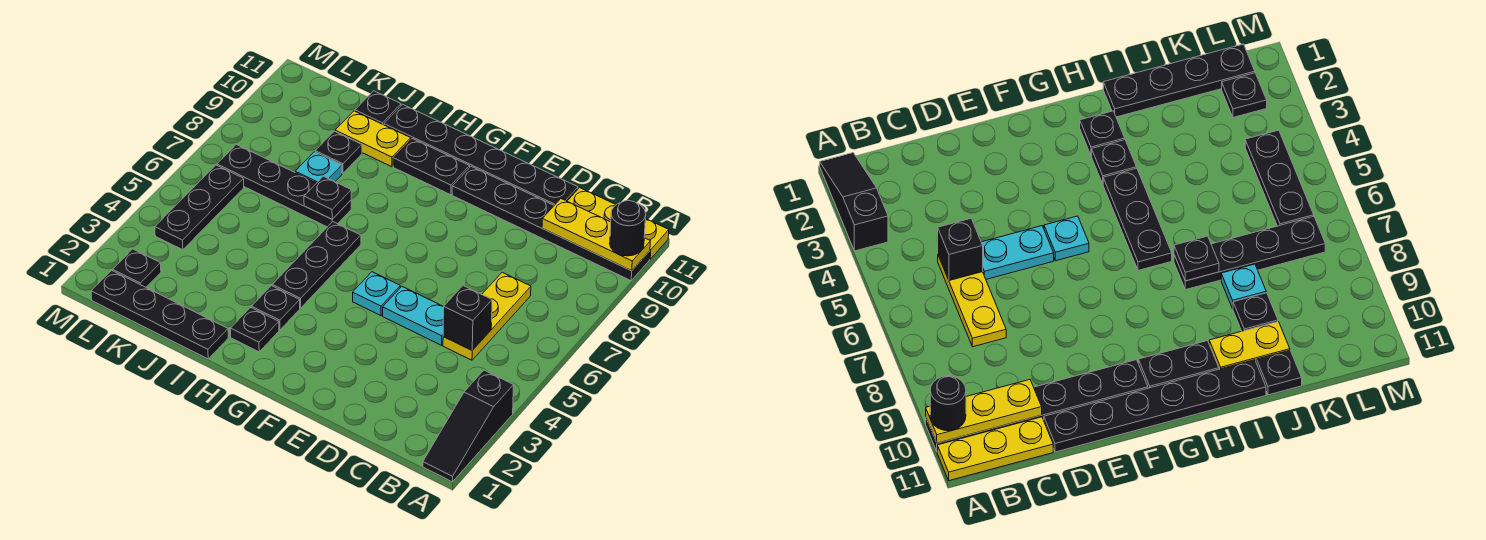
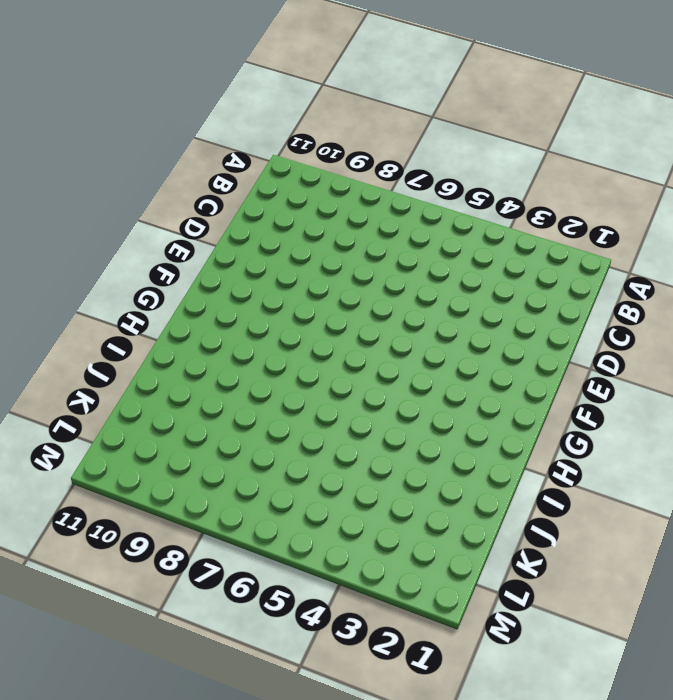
none -> black 1x3 slope [423,370,514,482]
none -> black 1x6 plate [452,166,650,281]
none -> yellow 1x3 plate [567,188,669,259]

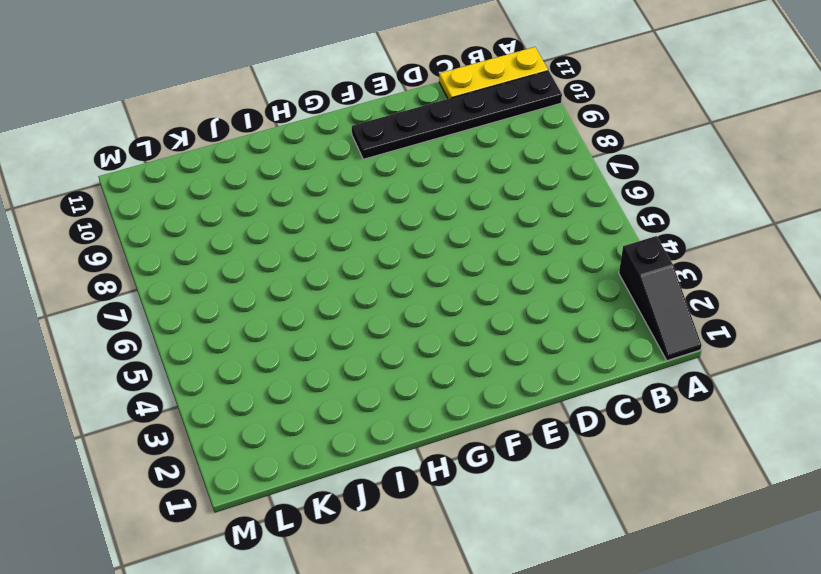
none -> yellow 1x3 plate [443,272,531,360]
none -> cyan 1x2 plate [383,287,444,345]
none -> black 1x6 plate [384,104,578,205]

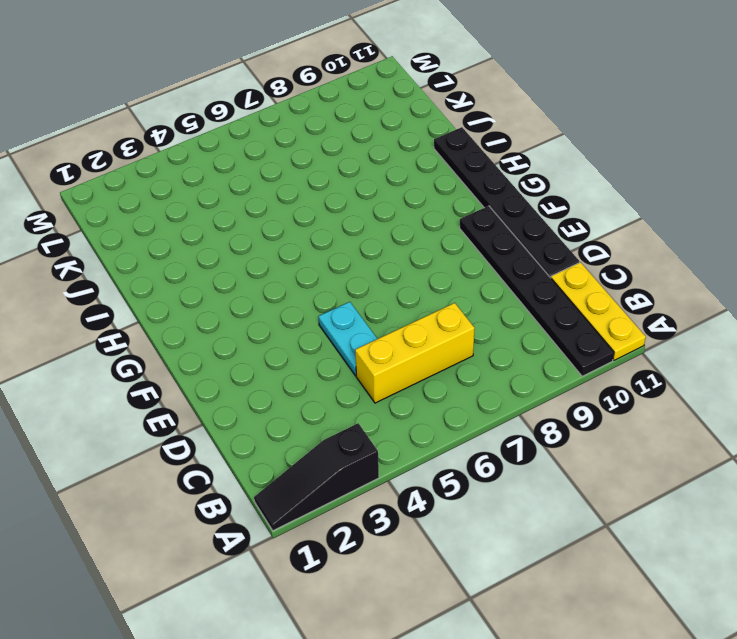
yellow 1x3 brick [355,303,475,403] -> yellow 1x3 plate [443,272,531,360]
none -> cyan 1x1 plate [353,272,400,316]
none -> black 1x2 plate [393,139,470,195]
none -> black 1x1 plate [231,307,279,352]

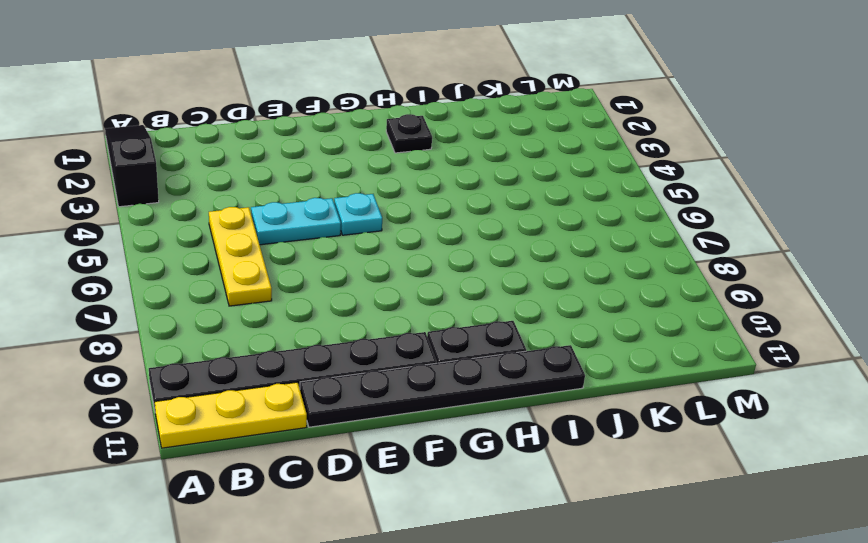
none -> black 1x1 plate [252,286,300,330]
none -> black 1x3 plate [272,222,361,308]
none -> black 1x4 plate [91,270,228,359]

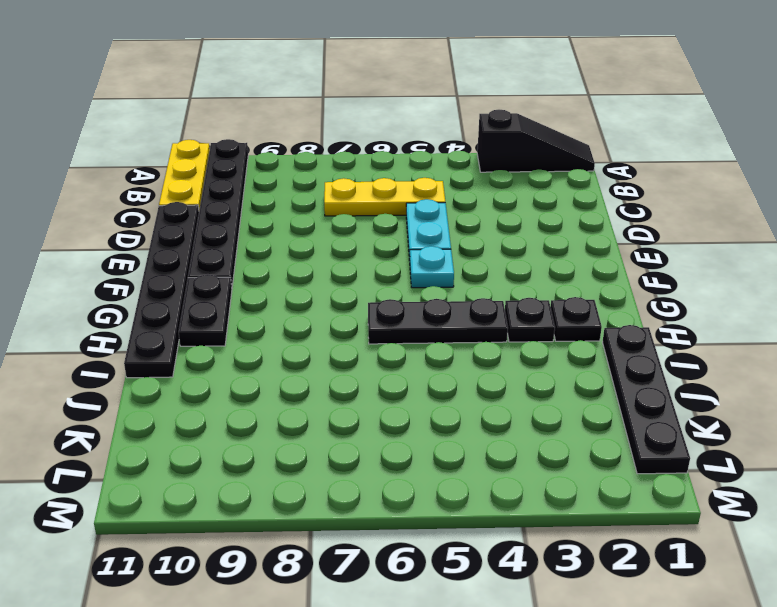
none -> black 1x4 plate [217,144,351,227]
none -> yellow 1x2 plate [335,111,411,167]
none -> cyan 1x1 plate [295,152,342,183]

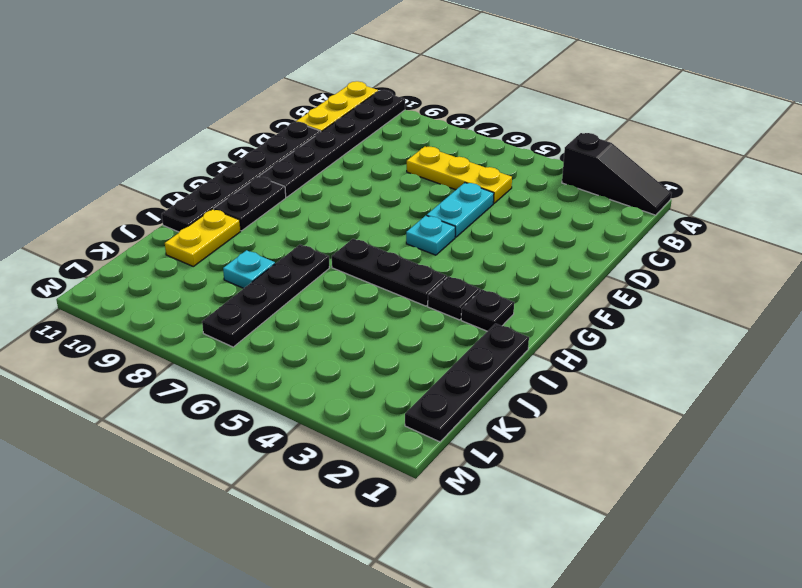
none -> black 1x1 plate [315,131,362,173]
none -> black 1x1 plate [355,91,401,125]
none -> black 1x1 plate [113,249,161,287]

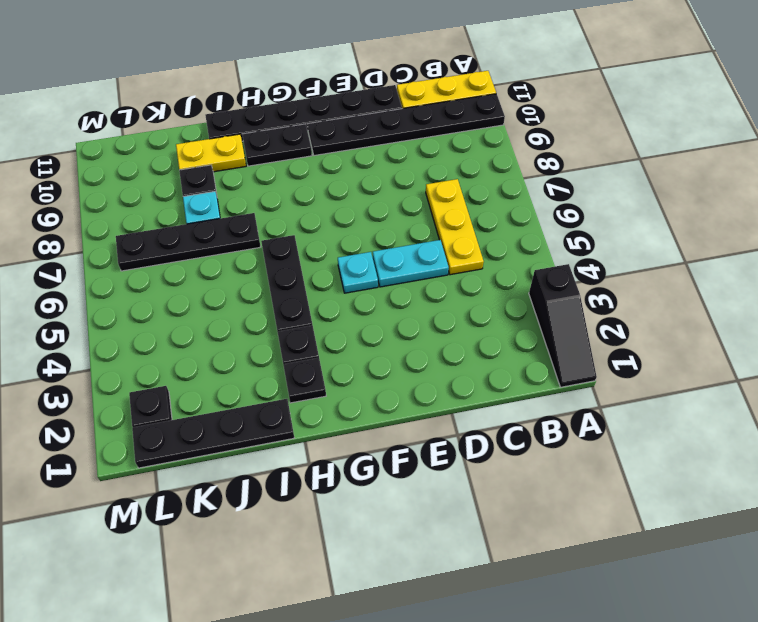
none -> black 1x1 plate [355,91,401,125]
none -> black 1x3 plate [155,165,244,250]
none -> yellow 1x3 plate [542,199,650,271]

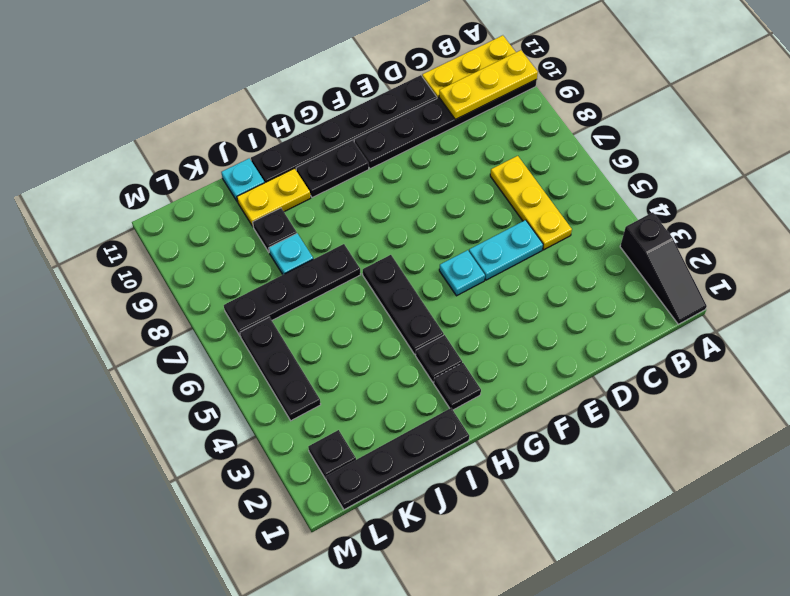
cyan 1x1 plate [221,158,265,202] -> black 1x1 plate [355,91,401,125]
none -> black 1x1 brick [443,286,492,350]
none -> black 1x1 plate [304,176,351,219]
none -> black 1x1 round brick [610,201,646,256]

